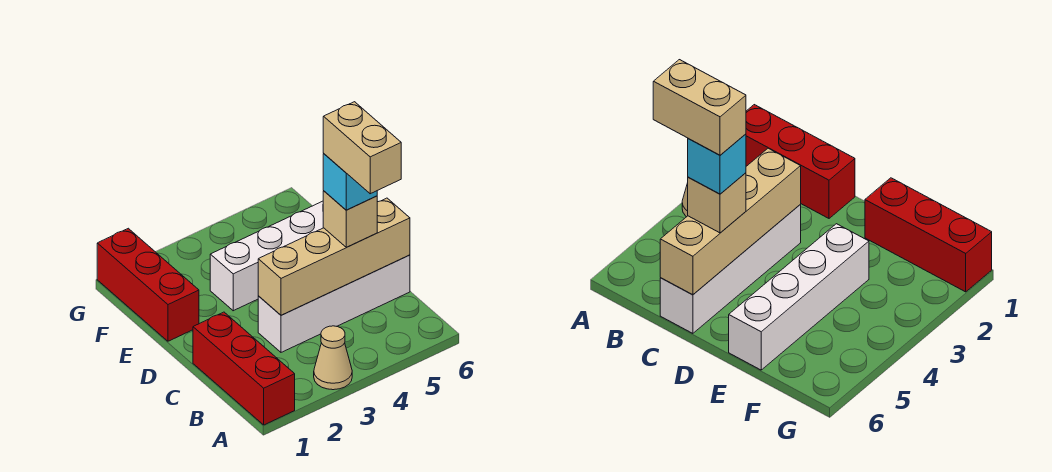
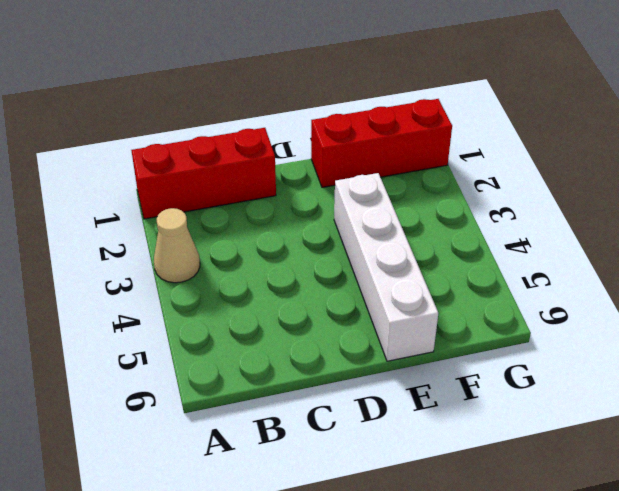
none -> white 1x4 brick [258,255,410,352]
none -> tan 1x4 brick [258,198,410,315]

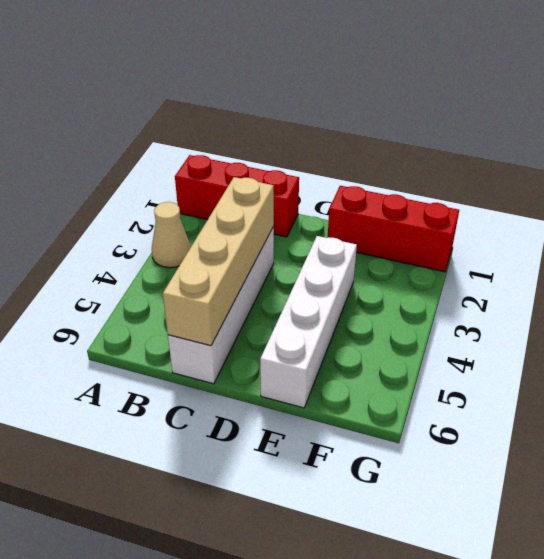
none -> tan 1x1 brick [323,191,377,247]
none -> cyan 1x1 brick [323,154,377,210]

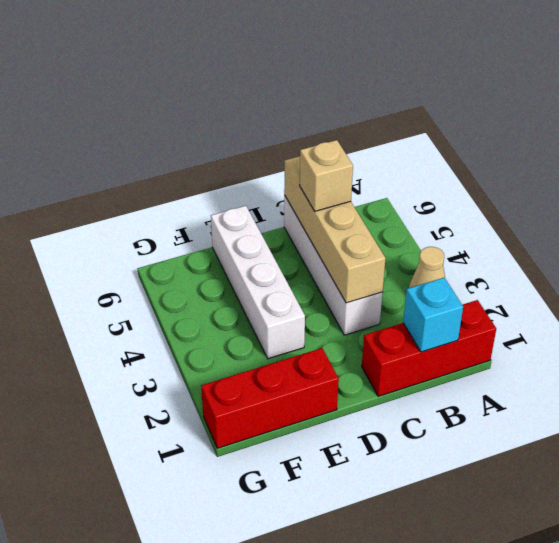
cyan 1x1 brick [403,278,463,352] -> cyan 1x1 brick moved to [323,154,377,210]
none -> tan 1x2 brick [323,102,401,194]

